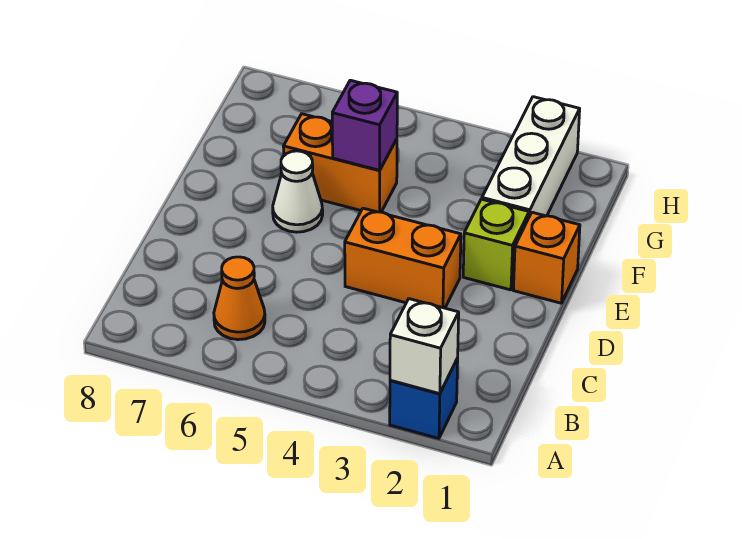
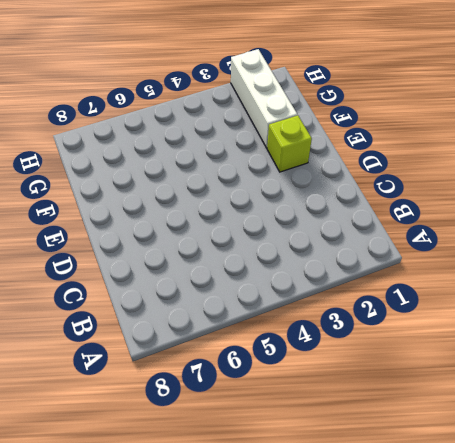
none -> blue 1x1 brick [390,359,458,439]
none -> orange 1x1 cone [214,257,265,340]

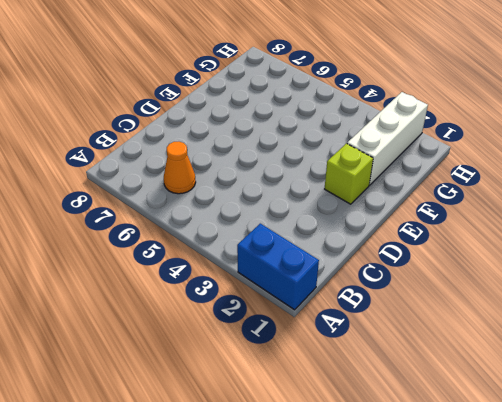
blue 1x2 brick [237,224,319,310] -> blue 1x1 brick [390,359,458,439]
none -> orange 1x2 brick [345,208,461,308]
none -> orange 1x1 brick [513,212,580,303]

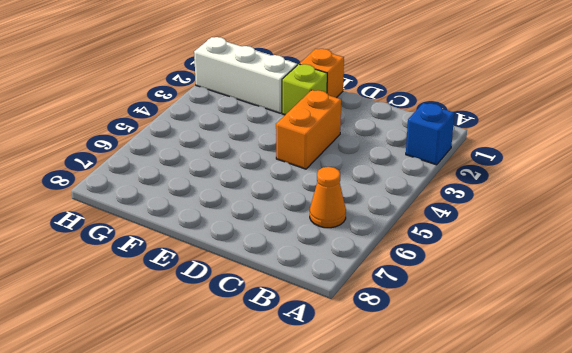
none -> white 1x1 cone [273,151,323,232]
none -> orange 1x2 brick [283,114,397,212]

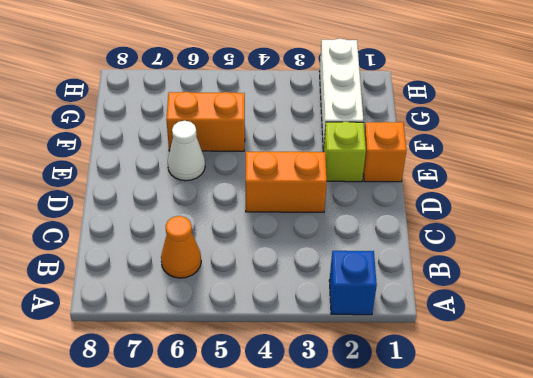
none -> white 1x1 brick [390,299,459,394]
none -> purple 1x1 brick [332,80,397,170]

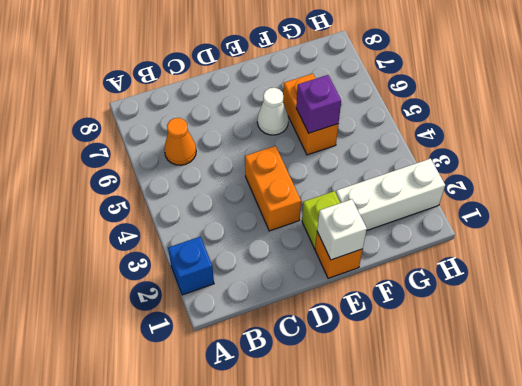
white 1x1 brick [317,199,367,260] -> white 1x1 brick moved to [390,299,459,394]

